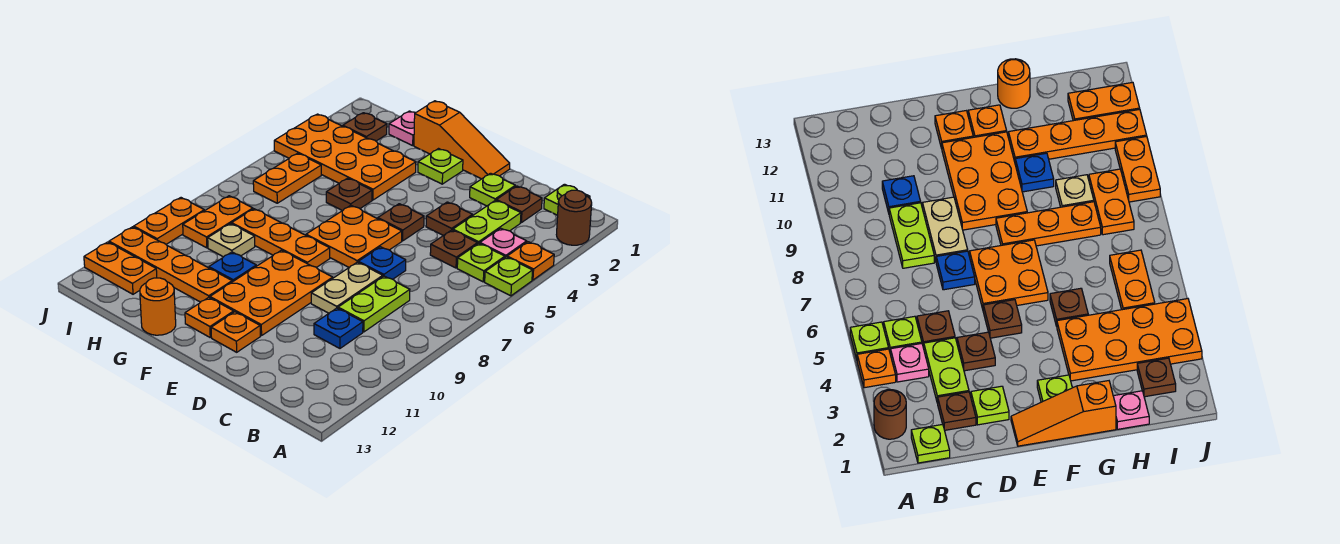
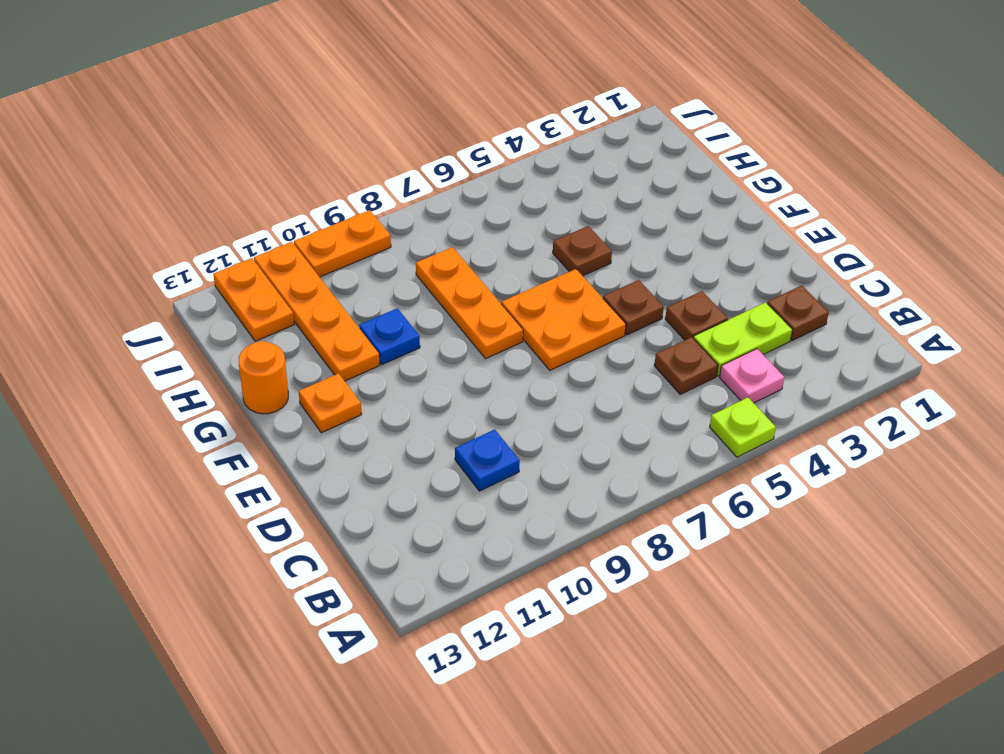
none -> brown 1x1 round brick [556,190,592,245]
none -> orange 1x1 plate [507,242,554,280]
none -> lime 1x1 plate [544,184,590,215]
none -> lime 1x1 plate [457,243,505,282]

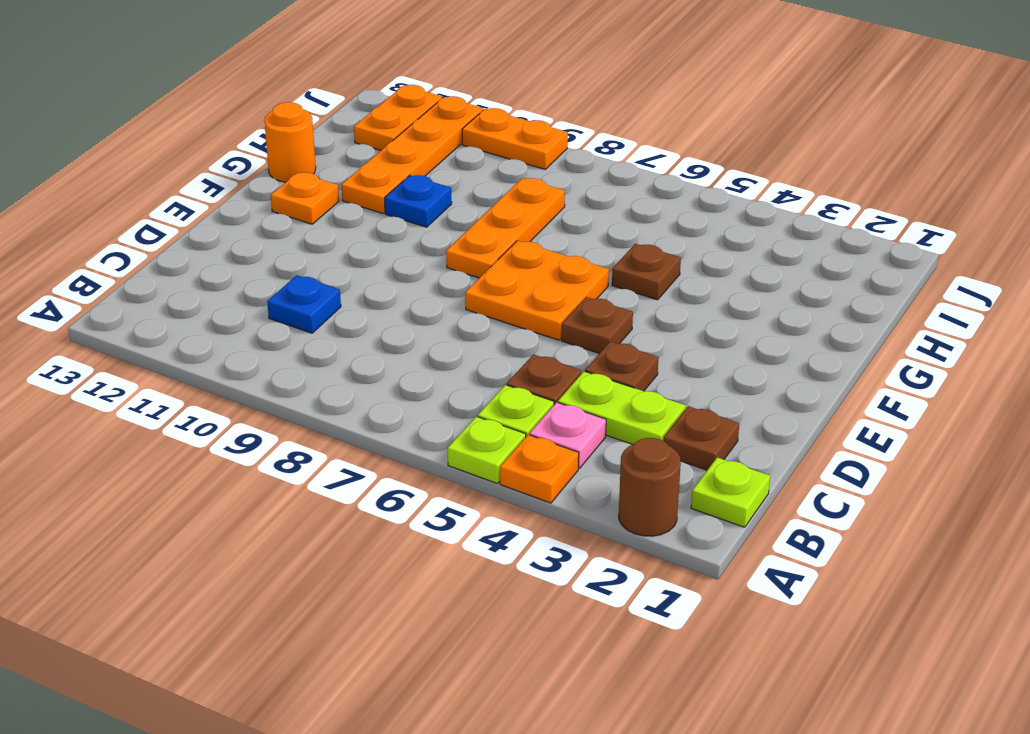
none -> lime 1x2 plate [338,276,410,332]
none -> lime 1x1 plate [470,173,515,206]
none -> blue 1x1 plate [358,247,406,279]
none -> tan 1x2 plate [311,262,383,313]

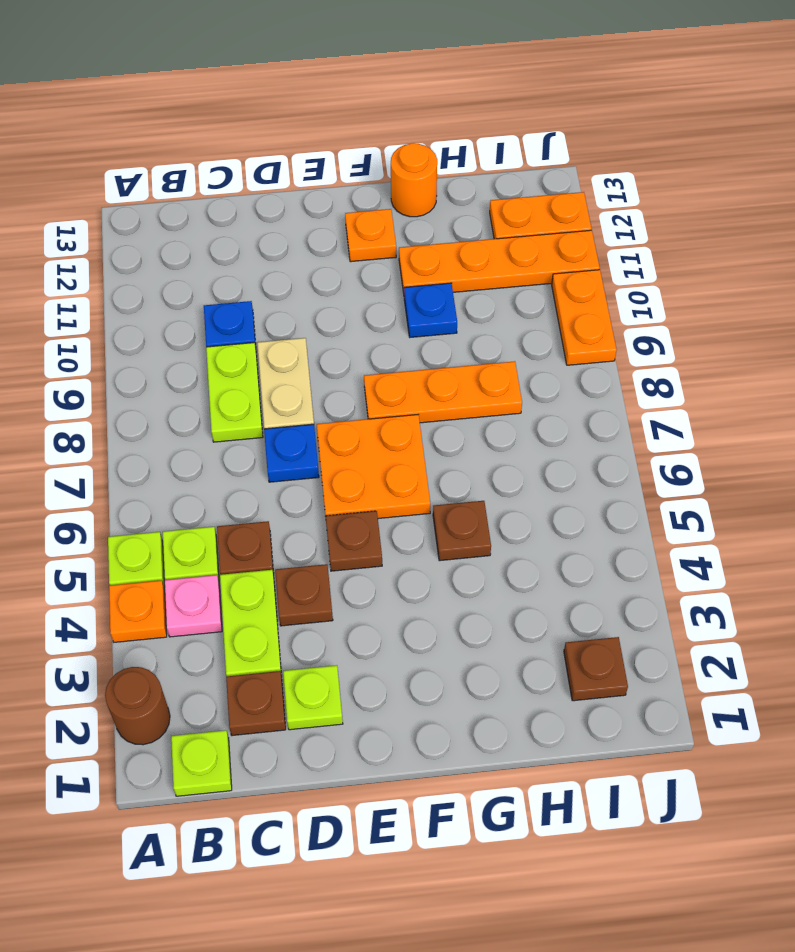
none -> orange 1x3 slope [414,101,510,179]
none -> orange 2x3 plate [210,250,333,336]
none -> orange 1x1 plate [211,312,260,352]
none -> lime 1x1 plate [418,149,463,184]

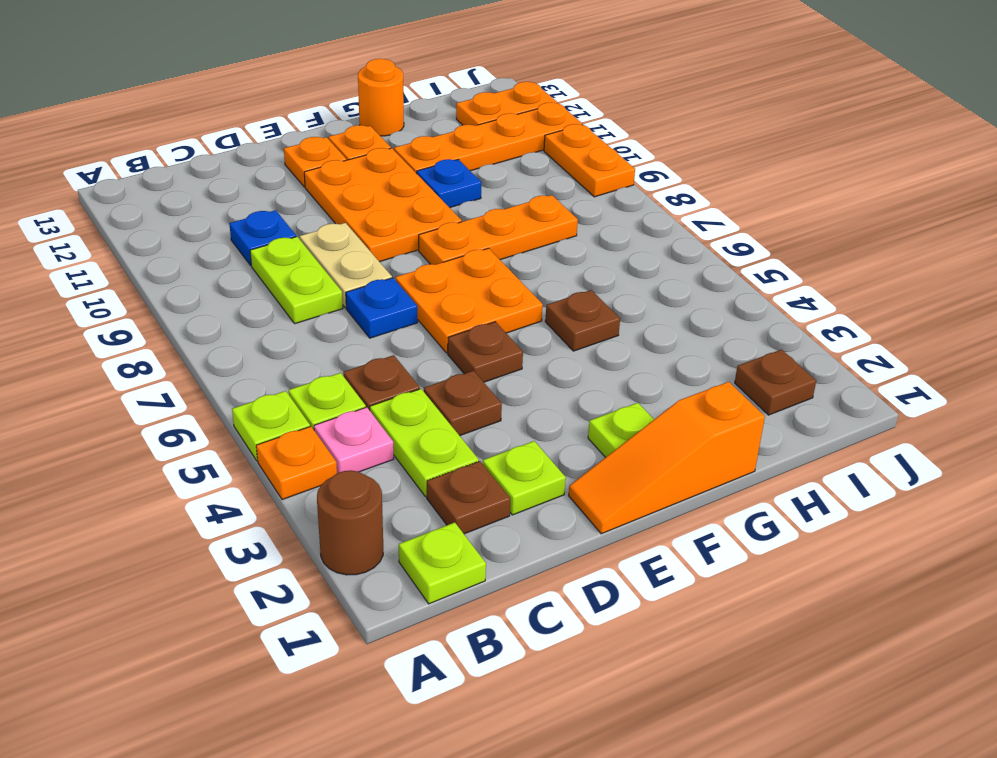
none -> orange 2x4 plate [274,114,416,200]
none -> pink 1x1 plate [389,111,415,146]
none -> tan 1x1 plate [208,224,255,257]
none -> orange 1x2 plate [253,153,321,203]

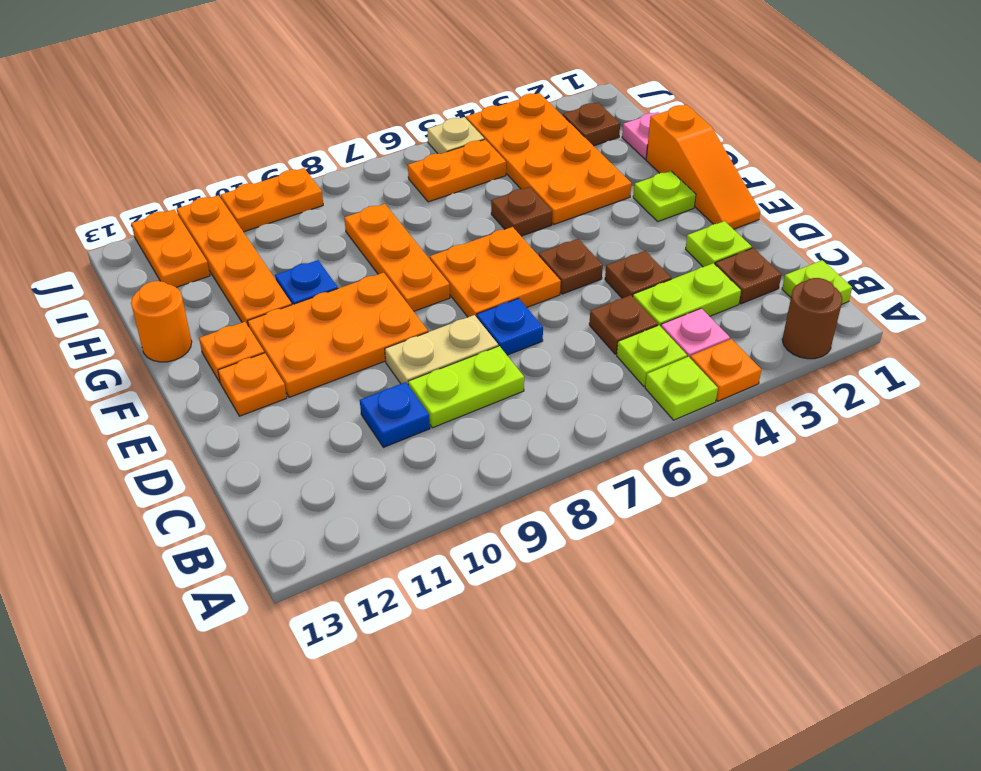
tan 1x1 plate [427,117,484,154] -> tan 1x1 plate moved to [208,224,255,257]
none -> orange 1x2 plate [183,196,253,248]

